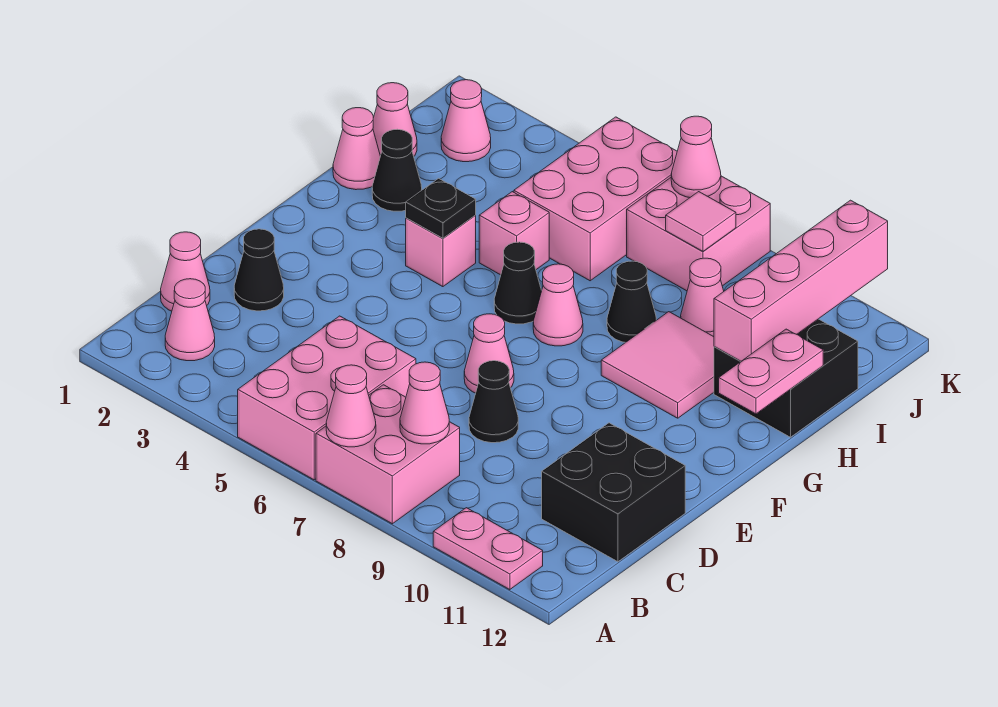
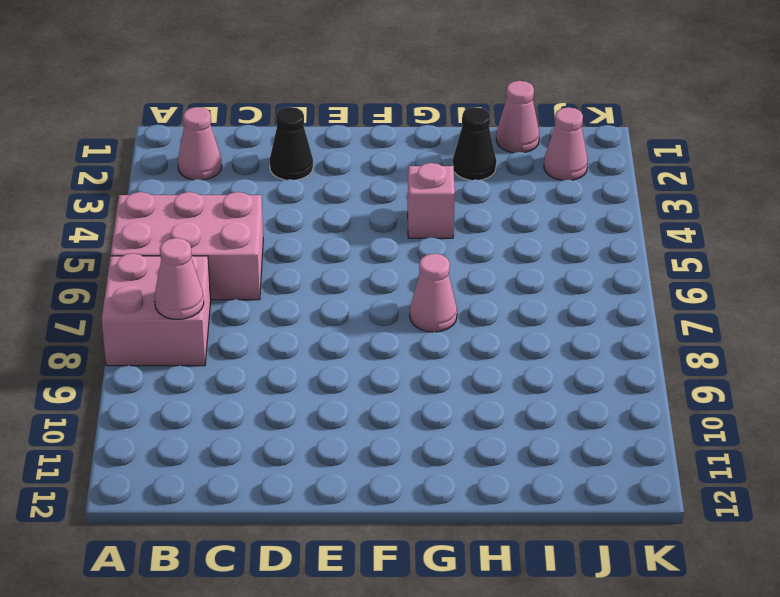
none -> pink 1x2 plate [433,508,543,590]
none -> pink 1x1 cone [161,232,210,311]
none -> black 2x2 brick [542,423,685,562]
none -> black 1x1 cone [469,361,518,443]

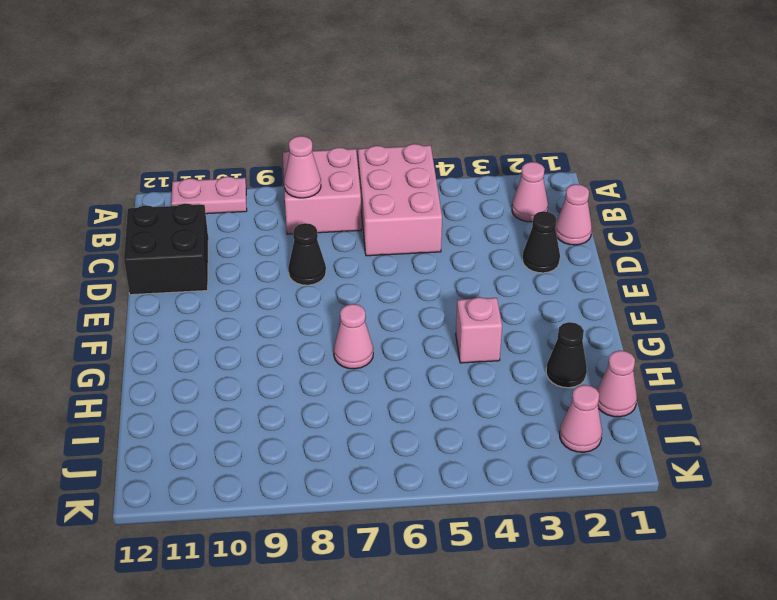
none -> pink 1x1 cone [464,314,514,393]
none -> black 1x1 cone [494,242,542,324]
none -> pink 2x2 tile [601,312,714,418]
none -> pink 1x1 cone [333,108,380,190]

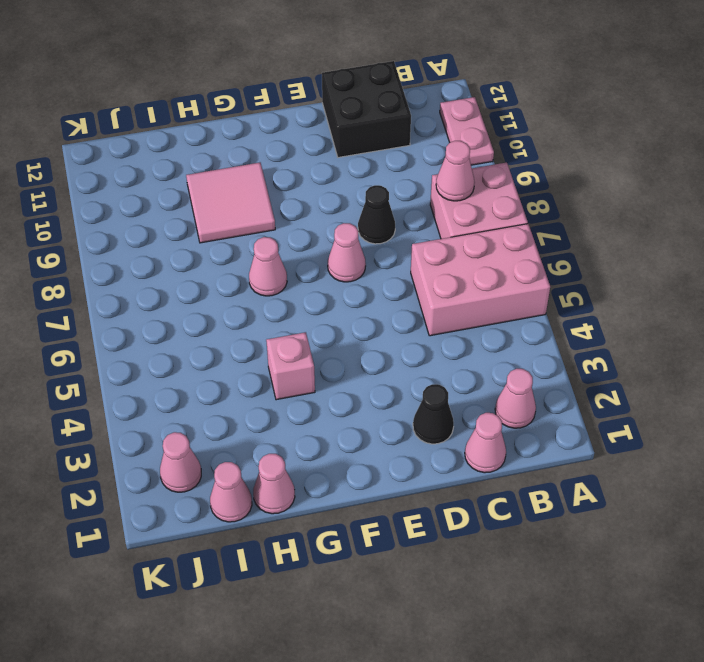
none -> black 1x1 cone [494,242,542,324]
none -> black 1x1 cone [372,129,422,211]
none -> pink 1x1 brick [479,192,549,275]
none -> black 1x1 cone [607,261,656,343]

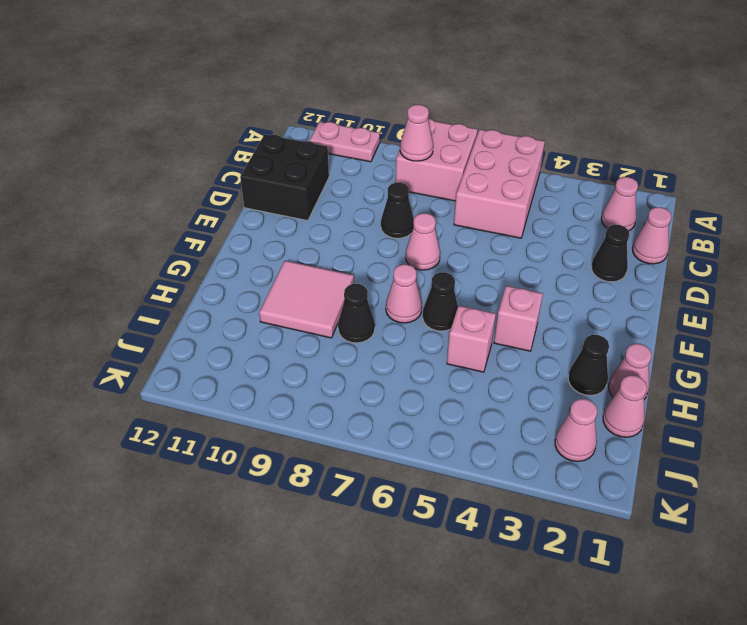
none -> black 2x2 brick [714,319,858,437]
none -> pink 2x3 brick [514,117,677,281]
none -> pink 1x1 cone [681,258,724,337]
none -> pink 2x2 brick [627,176,770,291]

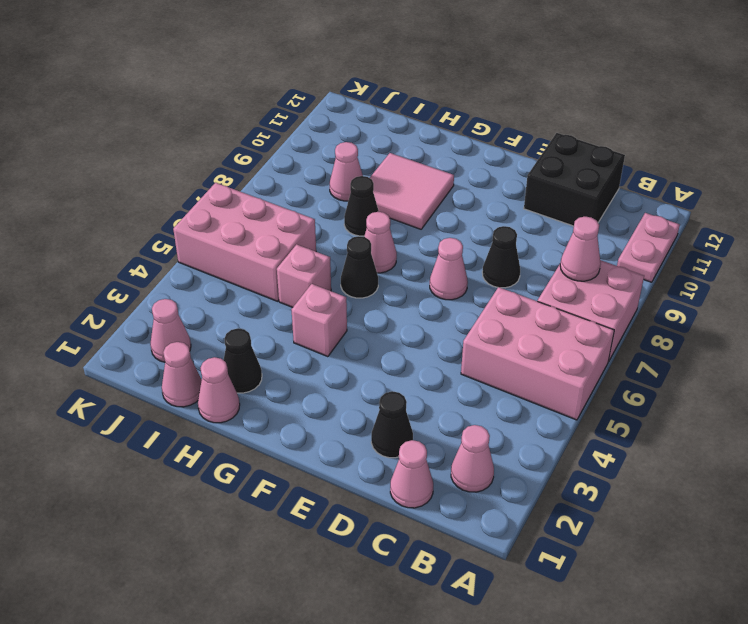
none -> black 2x2 brick [714,319,858,437]
none -> pink 2x2 brick [627,176,770,291]
none -> pink 1x1 cone [326,365,376,447]
none -> black 1x1 plate [406,178,476,238]

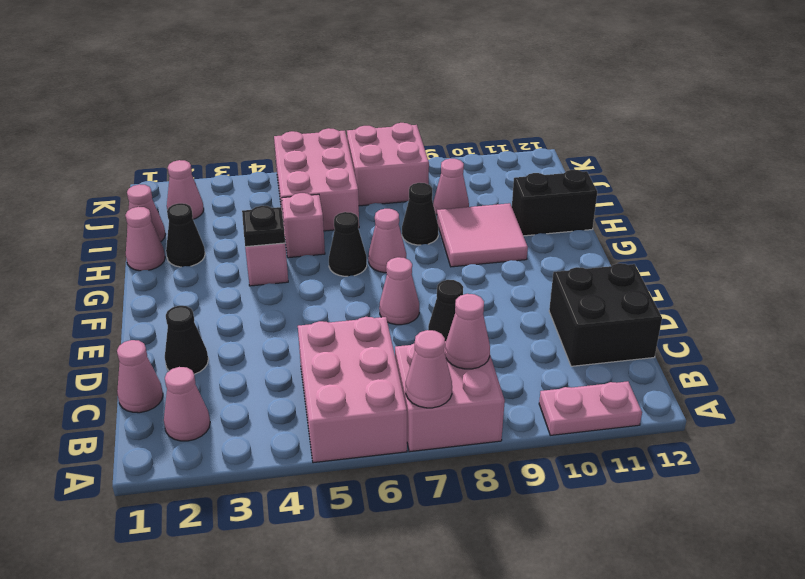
black 1x2 brick [512,170,597,236] -> black 2x2 brick [714,319,858,437]
none -> pink 1x2 plate [719,329,823,414]
none -> pink 1x4 brick [714,200,888,361]
none -> pink 1x1 tile [666,192,736,251]
none -> pink 1x1 cone [671,116,721,198]

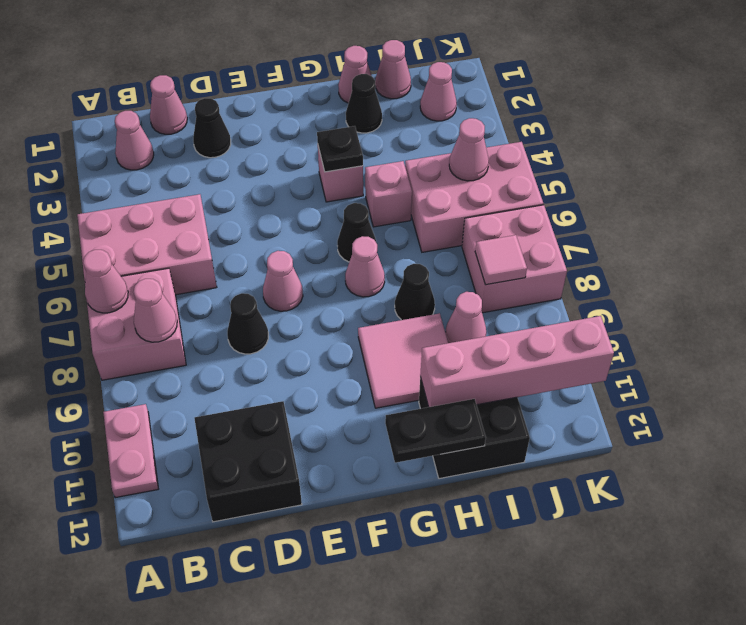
black 1x2 plate [385,399,486,463] -> pink 1x2 plate [719,329,823,414]
pink 1x1 cone [449,118,489,181] -> pink 1x1 cone moved to [671,116,721,198]

